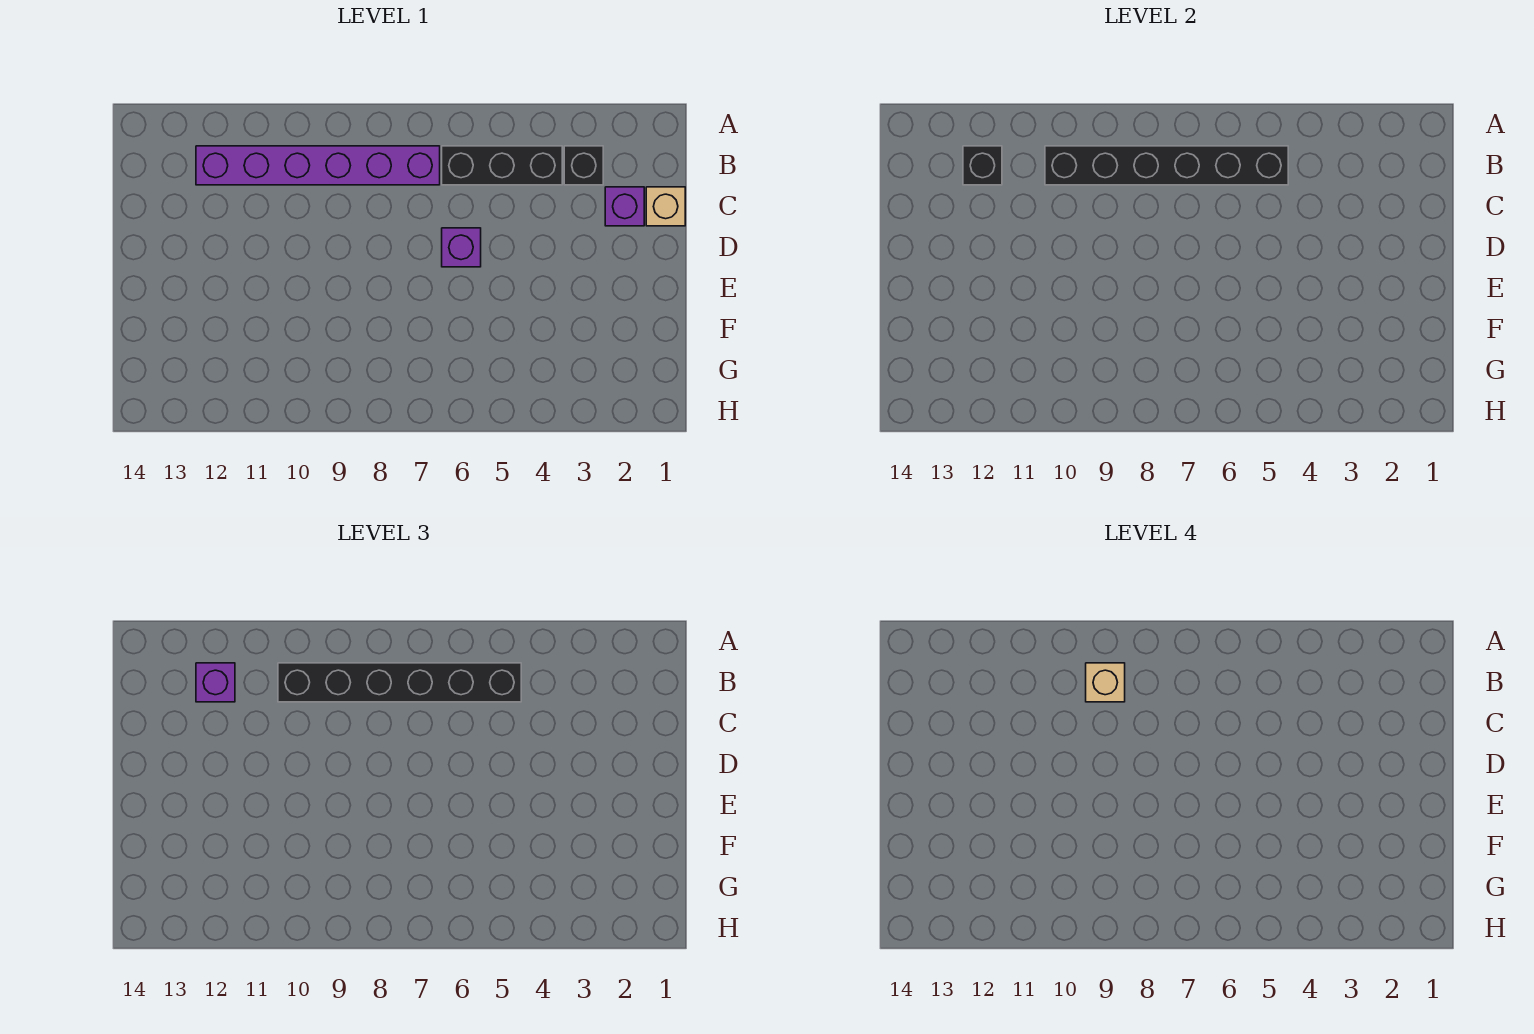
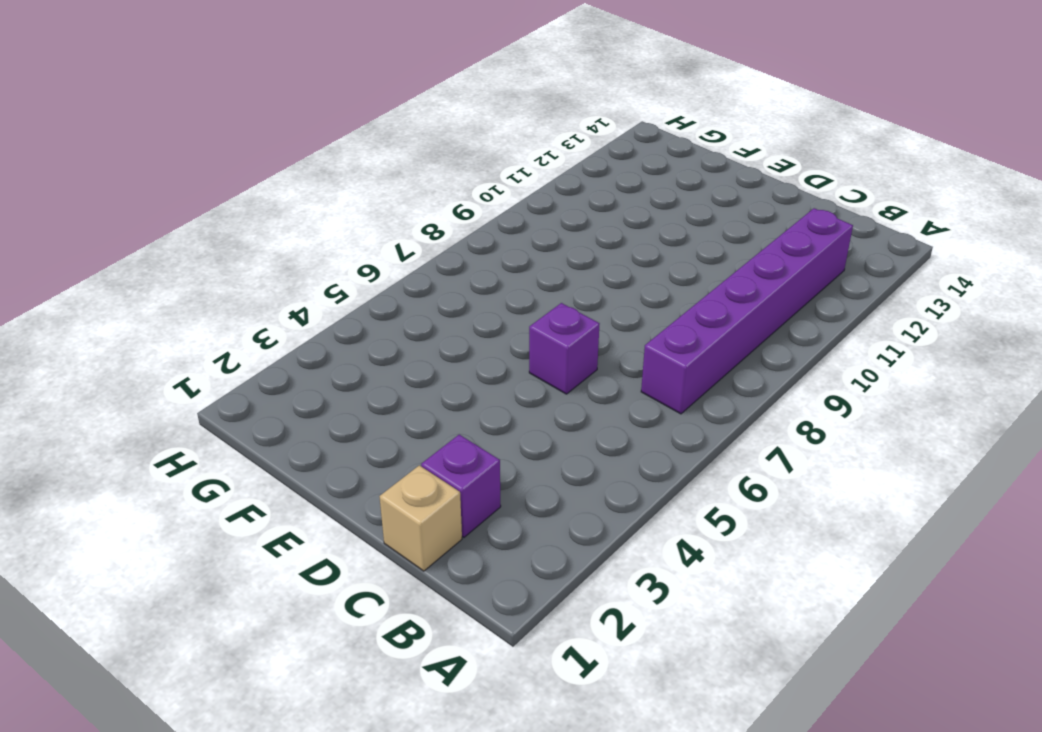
none -> black 1x1 brick [564,146,603,185]
none -> black 1x3 brick [442,146,562,185]

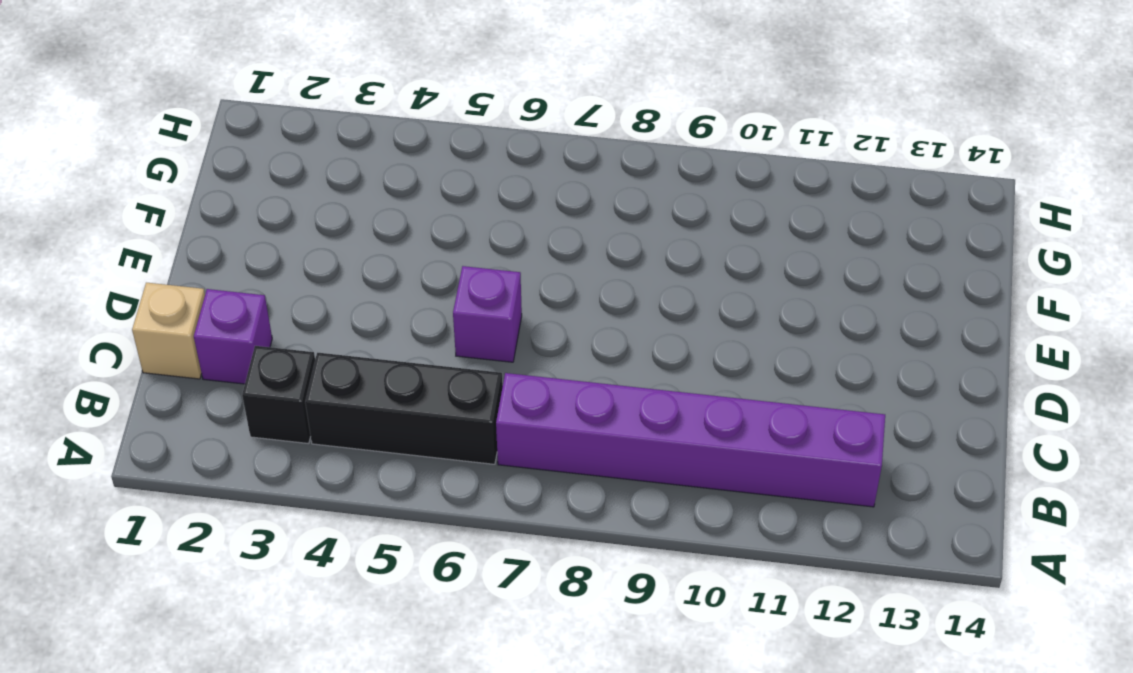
none -> black 1x6 brick [1045,146,1288,185]
none -> black 1x1 brick [963,146,1002,185]

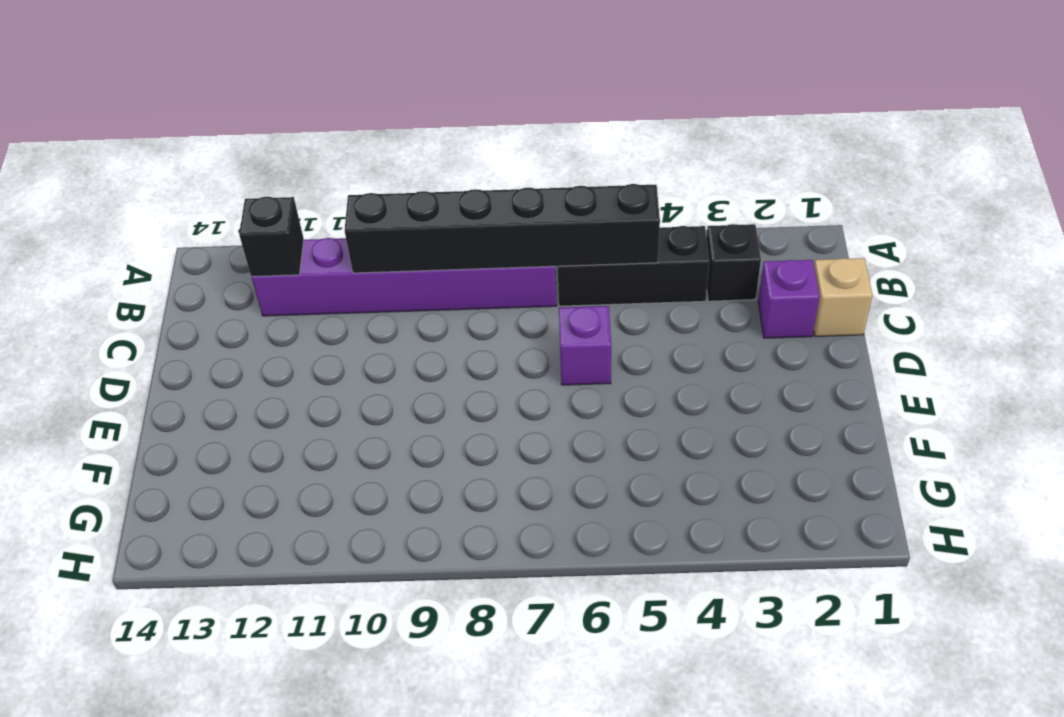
none -> black 1x6 brick [278,663,521,702]
none -> purple 1x1 brick [196,663,235,702]

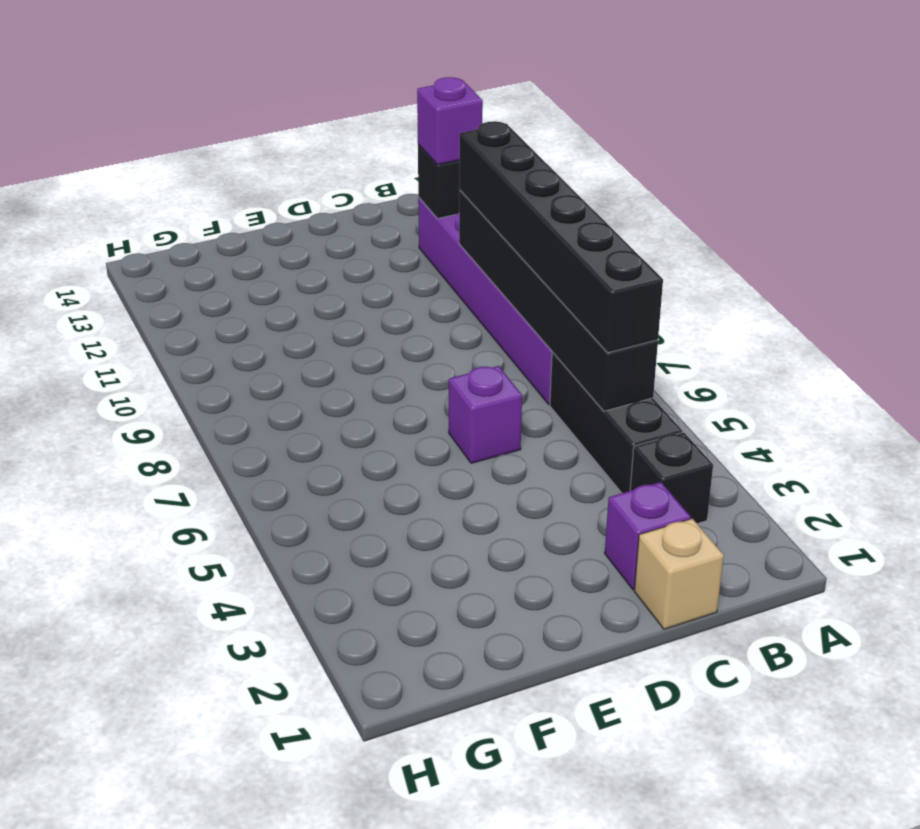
none -> tan 1x1 brick [1086,663,1125,702]

